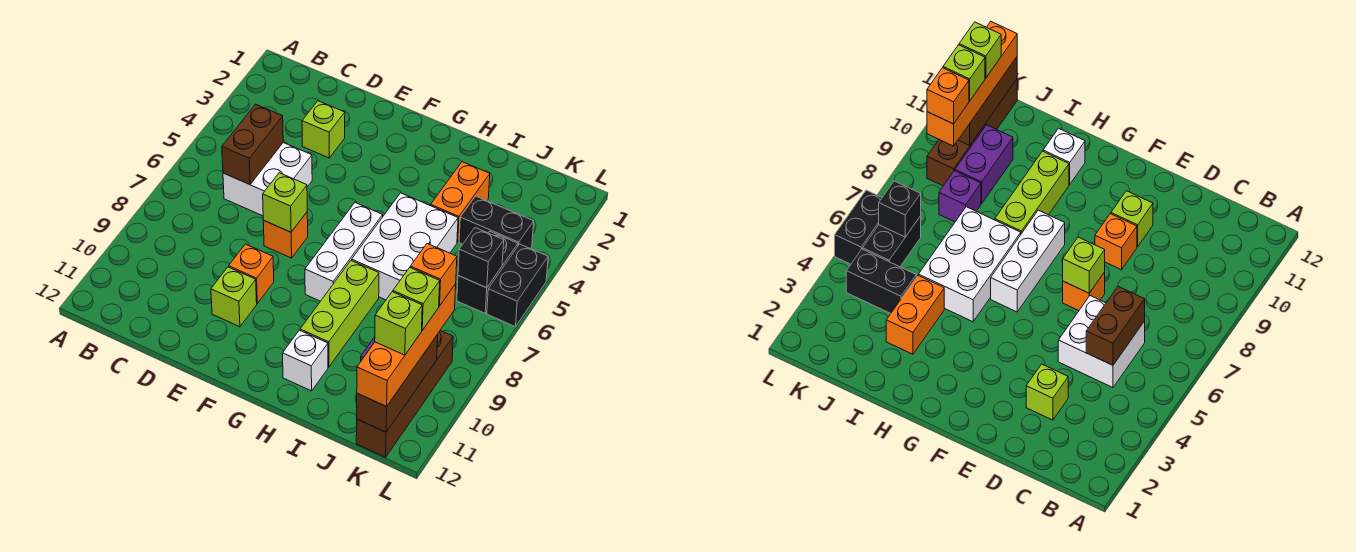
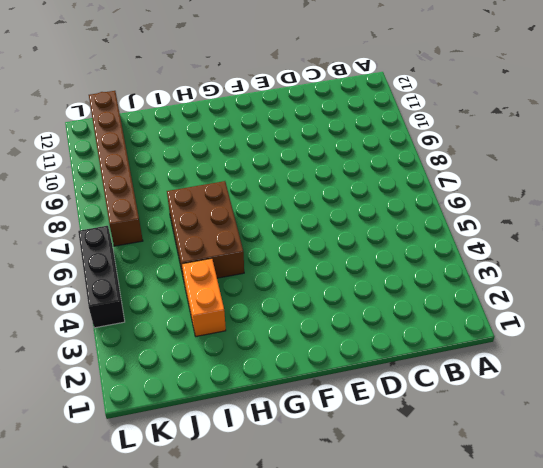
brown 2x3 brick [167,181,244,280] -> white 2x3 brick [352,193,458,300]
brown 1x6 brick [89,91,143,246] -> brown 1x4 brick [356,331,453,457]
black 1x3 brick [78,226,125,328] -> black 1x2 brick [487,244,548,327]
none -> white 2x2 brick [223,143,312,216]
none -> lime 1x1 brick [302,101,345,158]
none -> orange 1x1 brick [263,212,308,258]

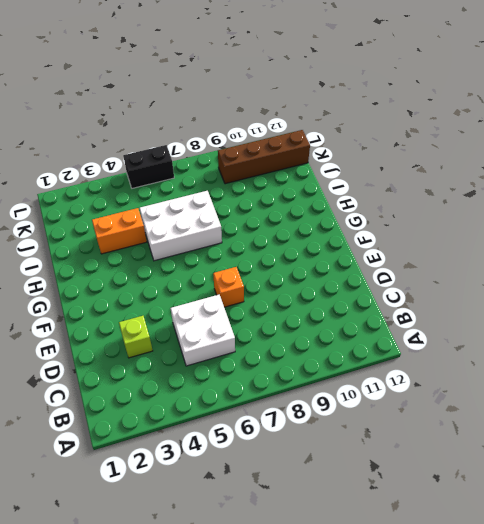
none -> orange 1x1 brick [229,244,274,303]
none -> lime 1x1 brick [211,267,257,327]
none -> white 1x3 brick [305,203,383,301]

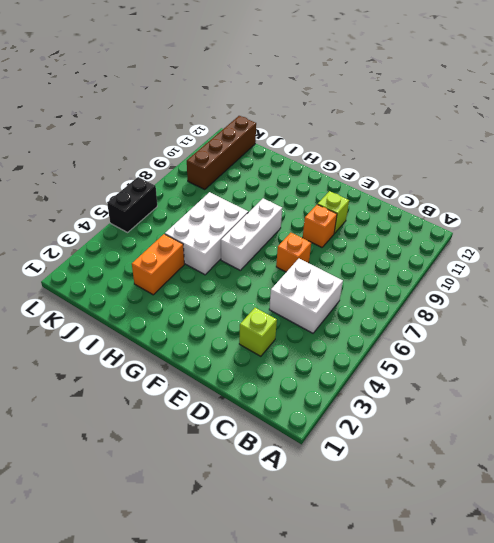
none -> lime 1x3 brick [300,260,379,367]
none -> white 1x1 brick [283,330,328,391]
none -> black 1x2 brick [459,196,534,248]

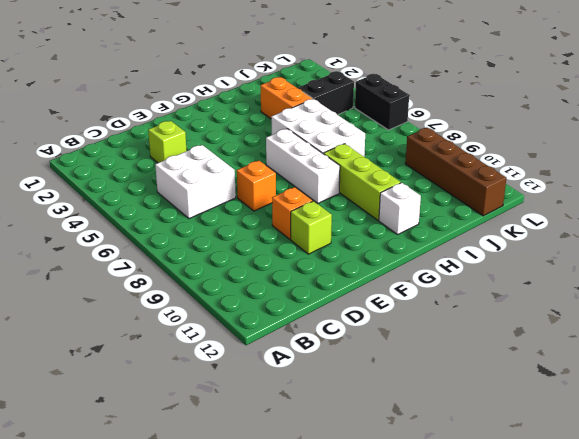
none -> purple 1x1 brick [939,171,981,222]
none -> purple 1x2 brick [955,125,1013,204]
none -> black 1x2 brick [457,231,518,313]

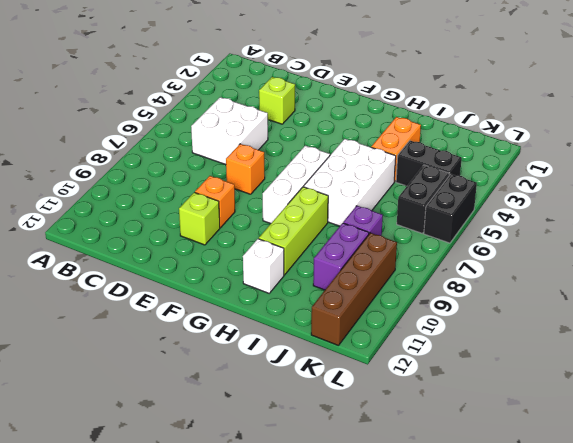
none -> brown 1x2 brick [222,104,283,184]
none -> lime 1x1 brick [263,173,307,232]
none -> black 1x1 brick [458,228,504,288]

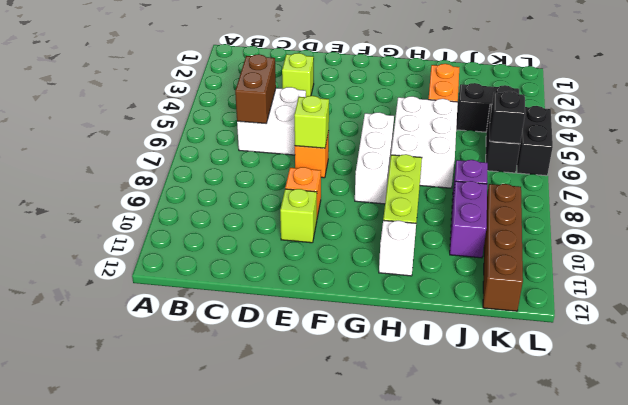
none -> brown 1x3 brick [357,335,438,432]
none -> orange 1x4 brick [357,284,456,407]
none -> orange 1x1 brick [410,243,457,306]

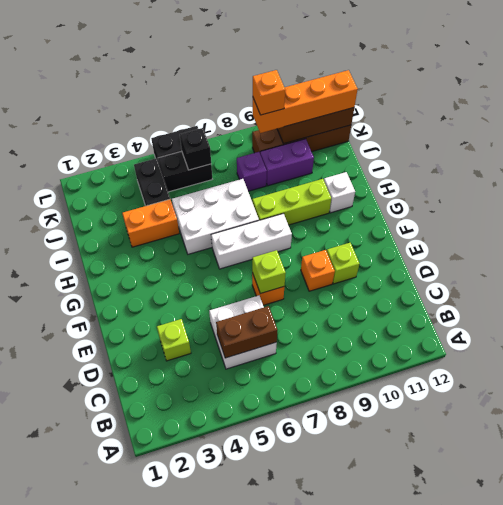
none -> lime 1x1 brick [393,268,440,330]
none -> lime 1x1 brick [375,292,422,355]

